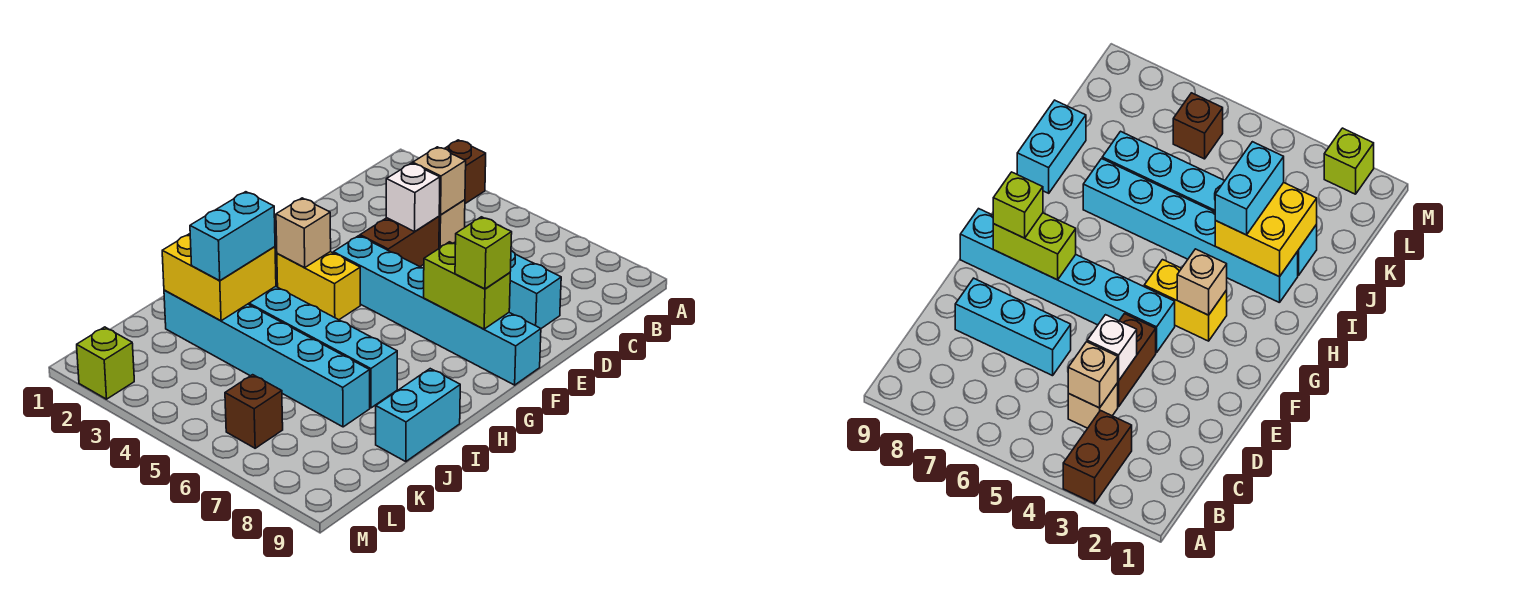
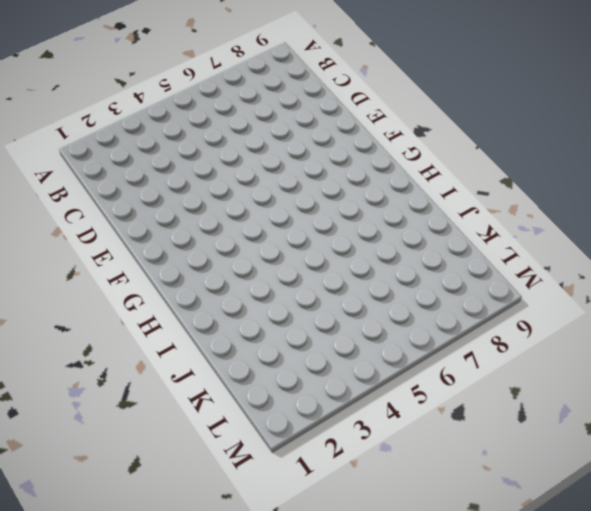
none -> brown 1x2 brick [444,140,486,204]
none -> tan 1x1 brick [439,200,465,248]
none -> brown 1x2 brick [360,217,439,267]

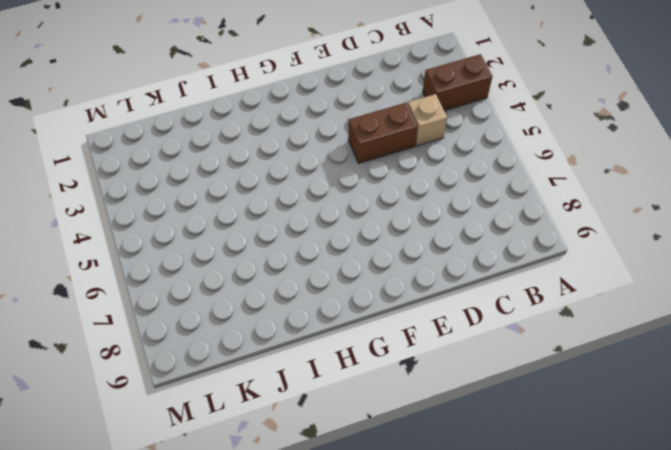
none -> cyan 1x3 brick [454,242,561,328]
none -> cyan 1x6 brick [333,236,541,385]
none -> yellow 1x2 brick [277,252,360,320]

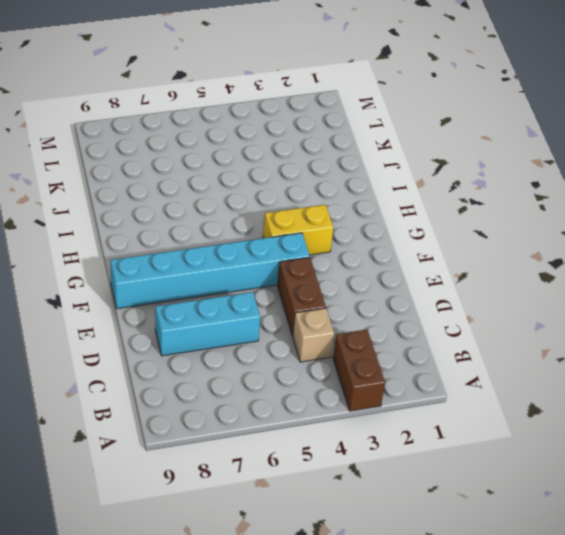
none -> cyan 1x6 brick [249,286,397,408]
none -> cyan 1x2 brick [376,369,460,462]
none -> cyan 1x6 brick [164,290,370,427]

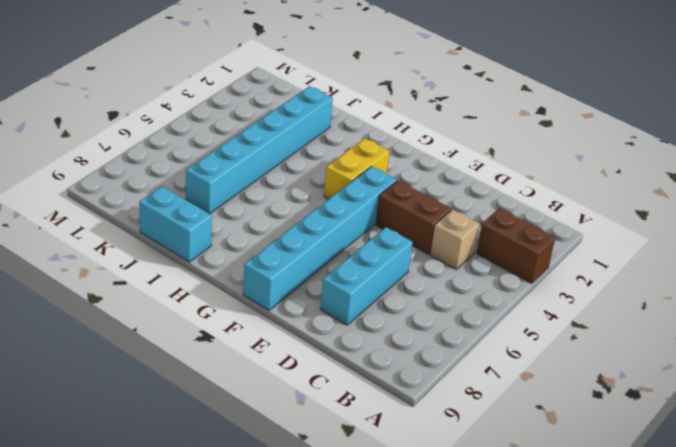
none -> cyan 1x6 brick [249,286,397,408]
none -> brown 1x1 brick [225,375,283,448]
none -> lime 1x1 brick [77,327,134,399]

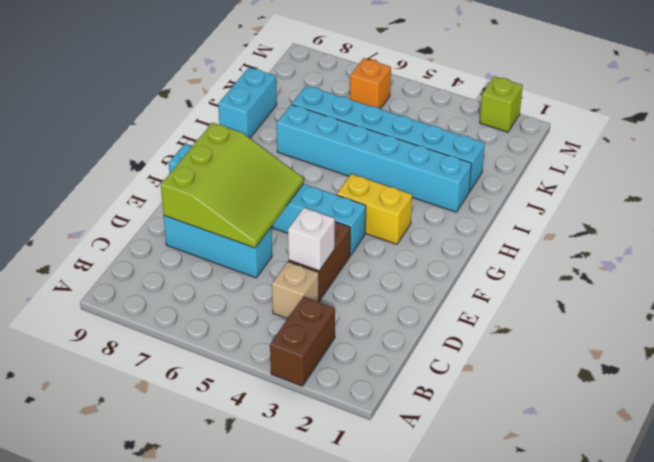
lime 3x3 slope [161,123,303,248] -> lime 1x2 brick [424,242,510,329]
orange 1x1 brick [350,58,391,109] -> brown 1x1 brick [225,375,283,448]
none -> tan 1x1 brick [413,147,466,215]
none -> tan 1x1 brick [276,198,331,267]
none -> yellow 2x2 brick [162,234,276,321]

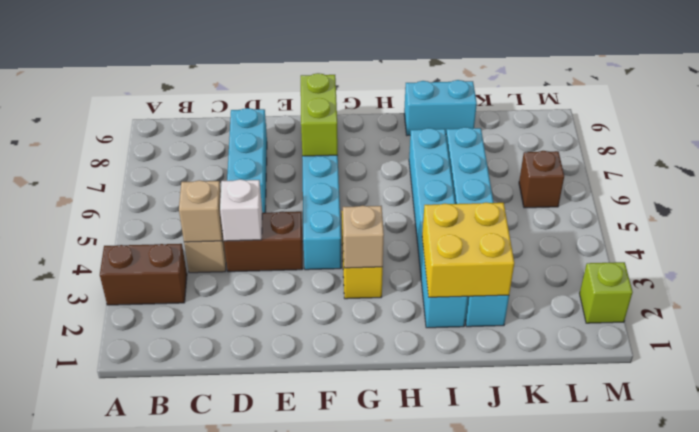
none -> lime 1x1 brick [455,217,512,289]
none -> cyan 1x2 brick [190,192,275,280]

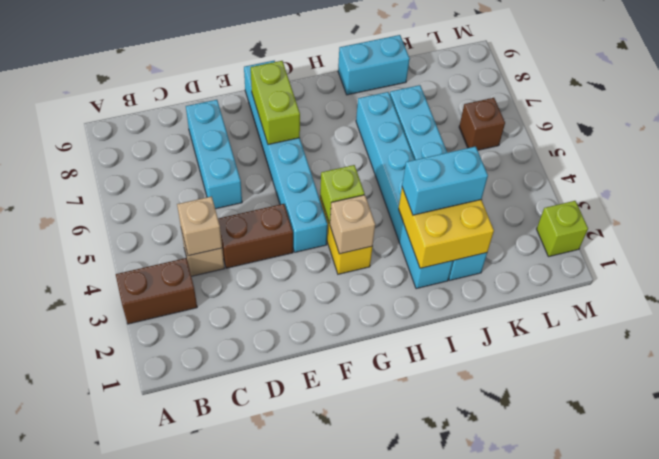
lime 1x1 brick [320,165,365,223] -> lime 1x1 brick moved to [455,217,512,289]
none -> white 1x1 brick [386,163,440,232]

